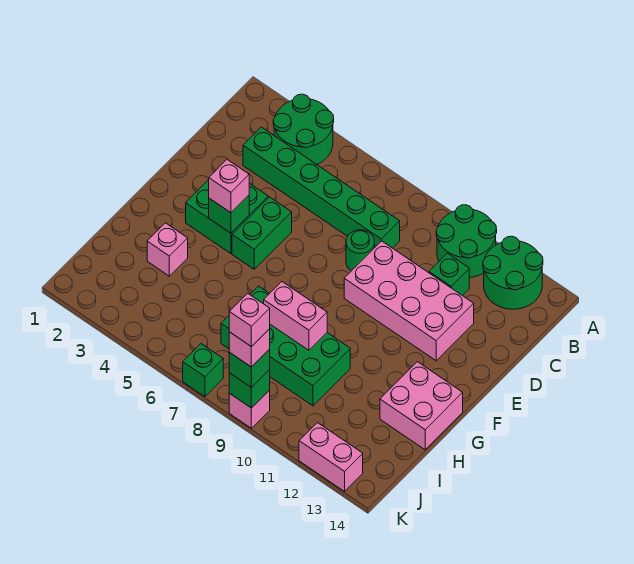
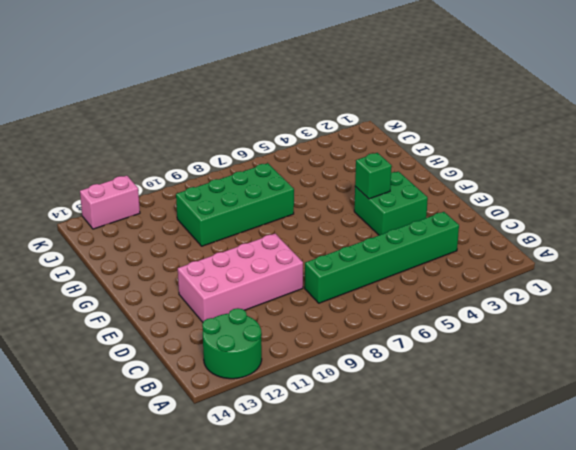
none -> green 2x2 round brick [273,94,334,164]
none -> green 2x2 round brick [436,205,497,278]
none -> green 1x1 brick [429,253,469,296]

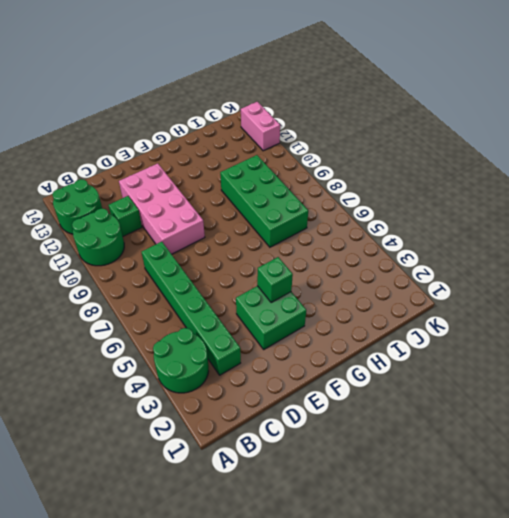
none -> green 1x1 round brick [346,230,375,271]
none -> green 1x2 brick [232,197,292,269]
none -> pink 2x2 brick [380,362,463,450]

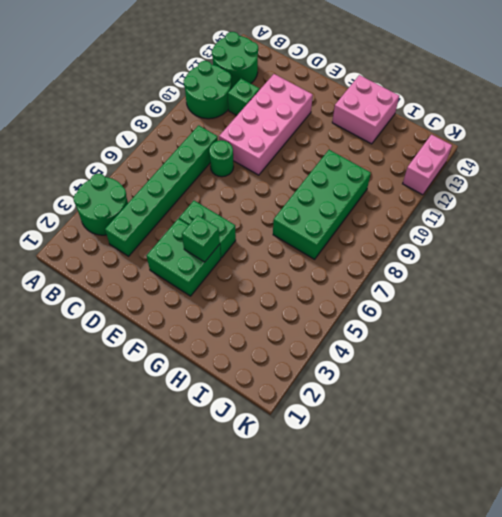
none -> pink 1x1 brick [147,223,188,276]
none -> green 1x1 brick [183,344,223,397]
none -> pink 1x1 brick [229,390,270,428]

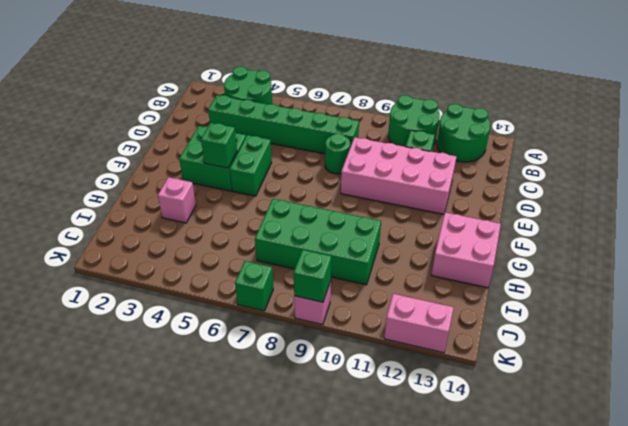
none -> pink 1x2 brick [264,282,327,350]
none -> pink 1x1 brick [209,159,249,213]
none -> green 1x1 brick [229,349,270,388]

